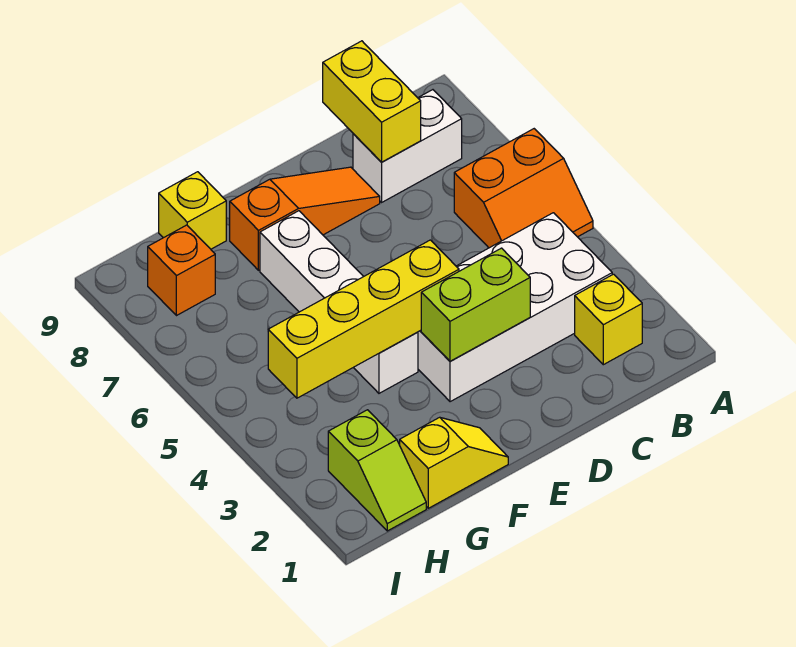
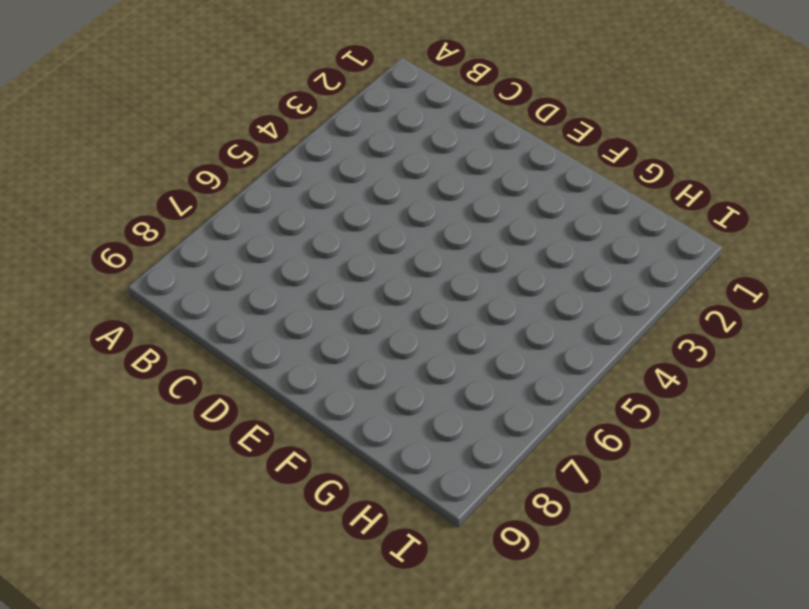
none -> orange 2x2 slope [454,129,593,248]
none -> yellow 1x1 brick [575,274,642,365]
none -> white 2x4 brick [418,213,612,402]

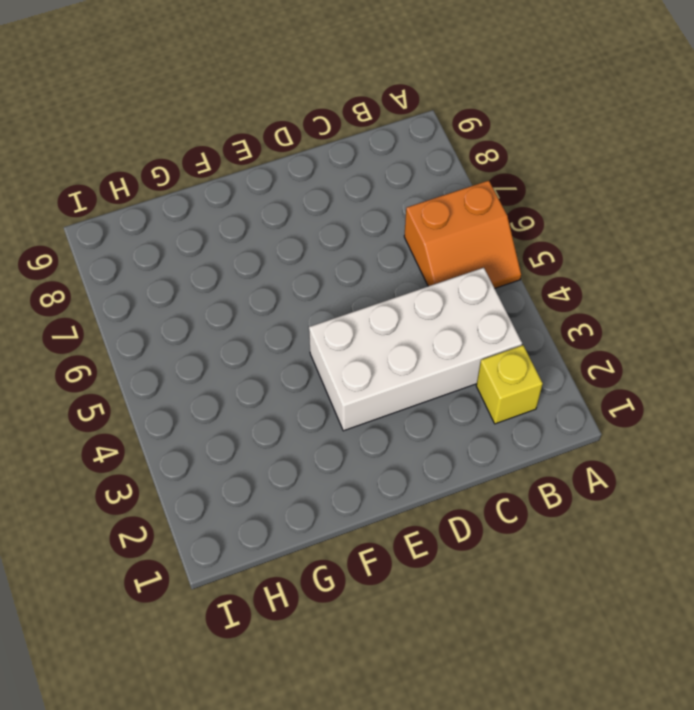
none -> white 1x2 brick [353,90,462,202]
none -> orange 1x3 slope [230,167,380,270]
none -> yellow 1x2 slope [400,417,508,508]

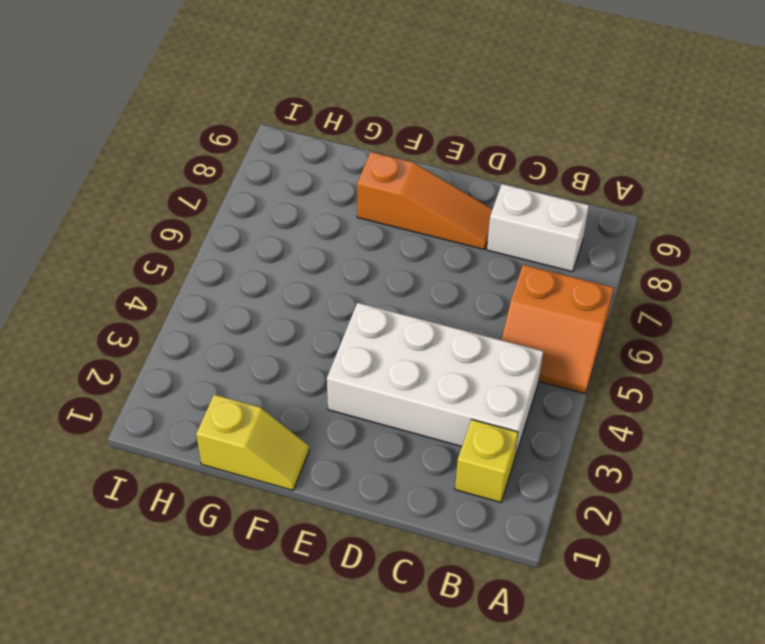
none -> white 1x4 brick [260,211,418,393]
none -> yellow 1x1 brick [159,172,226,249]
none -> lime 1x2 slope [328,410,426,531]

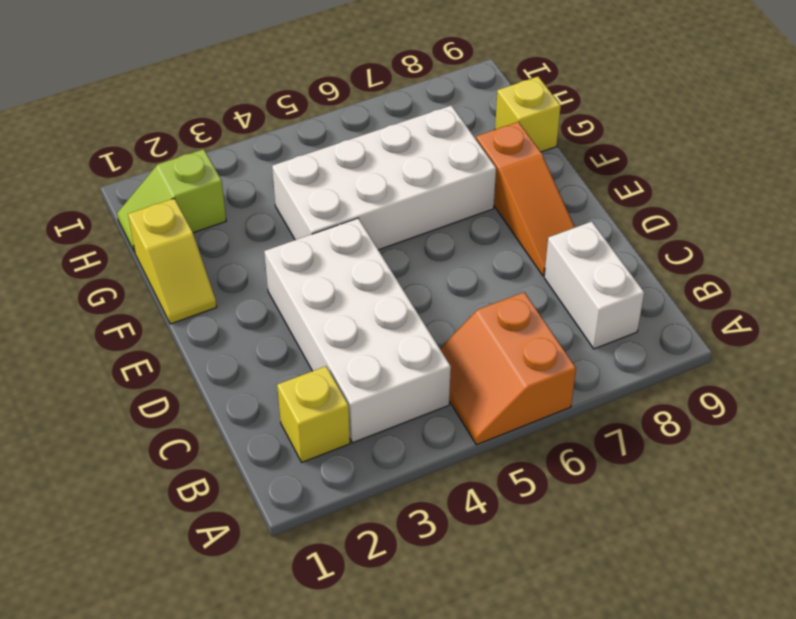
white 2x4 brick [272,105,496,250] -> white 1x4 brick [260,211,418,393]
none -> orange 1x1 brick [148,225,215,316]
none -> yellow 1x2 brick [323,41,421,162]
none -> lime 1x2 brick [421,248,530,361]

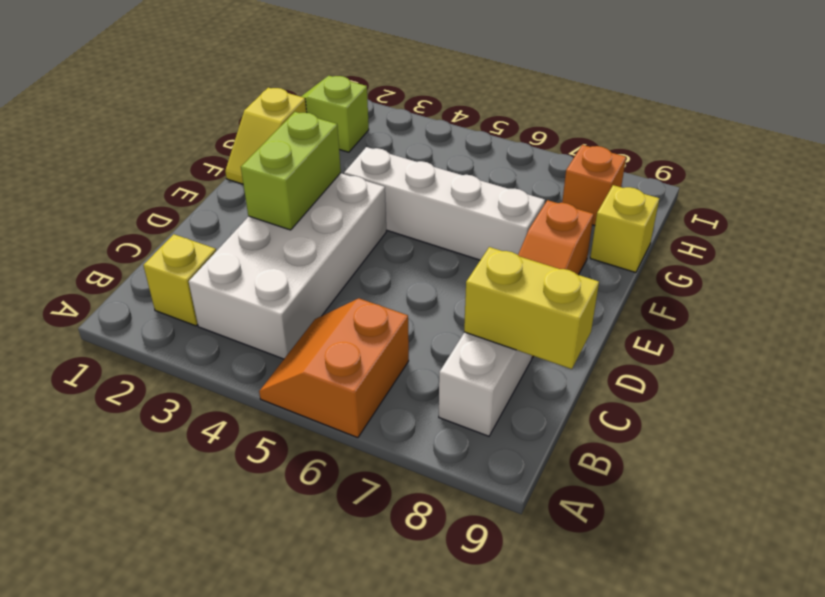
none -> yellow 1x4 brick [268,240,459,398]

